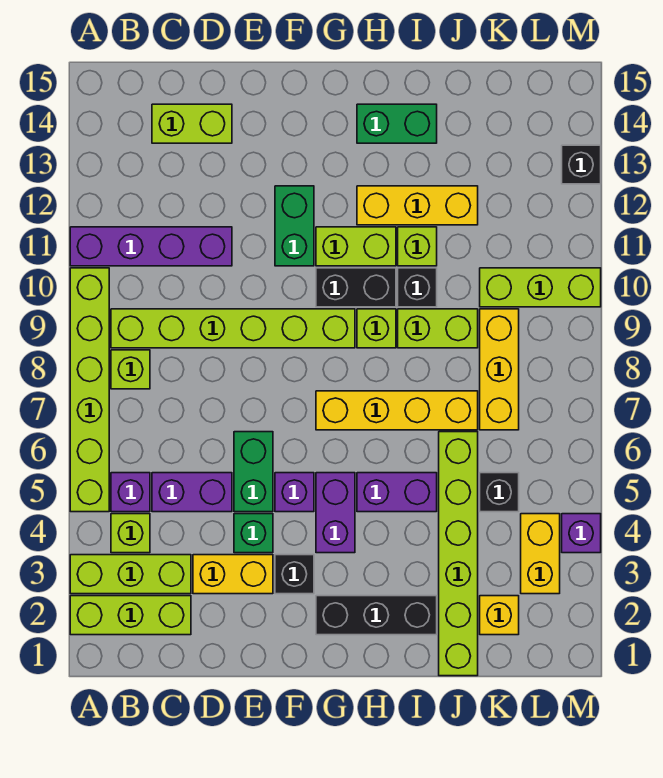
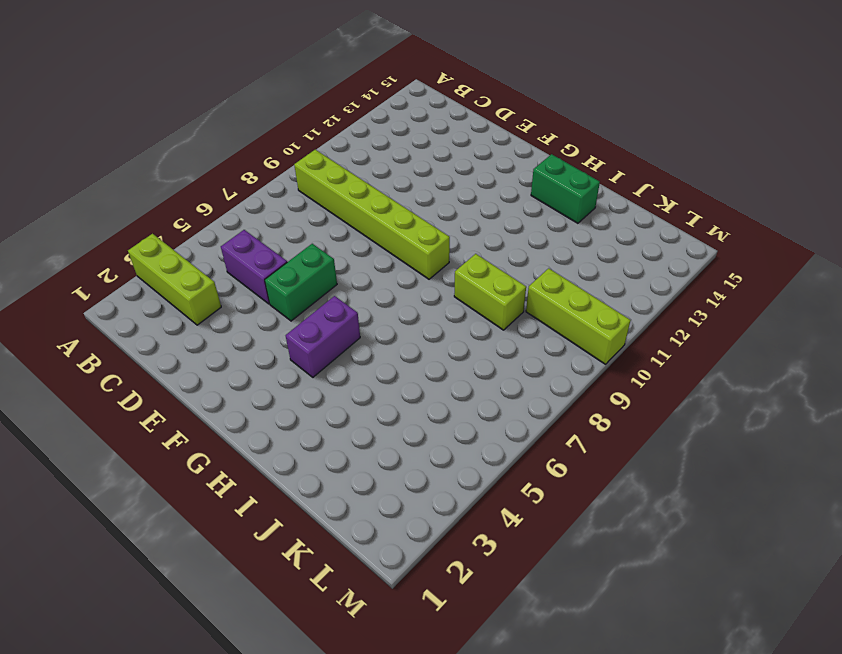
none -> lime 1x3 brick [70,596,191,635]
none -> lime 1x6 brick [70,268,109,512]
none -> purple 1x4 brick [70,227,232,266]
none -> lime 1x1 brick [111,514,150,553]

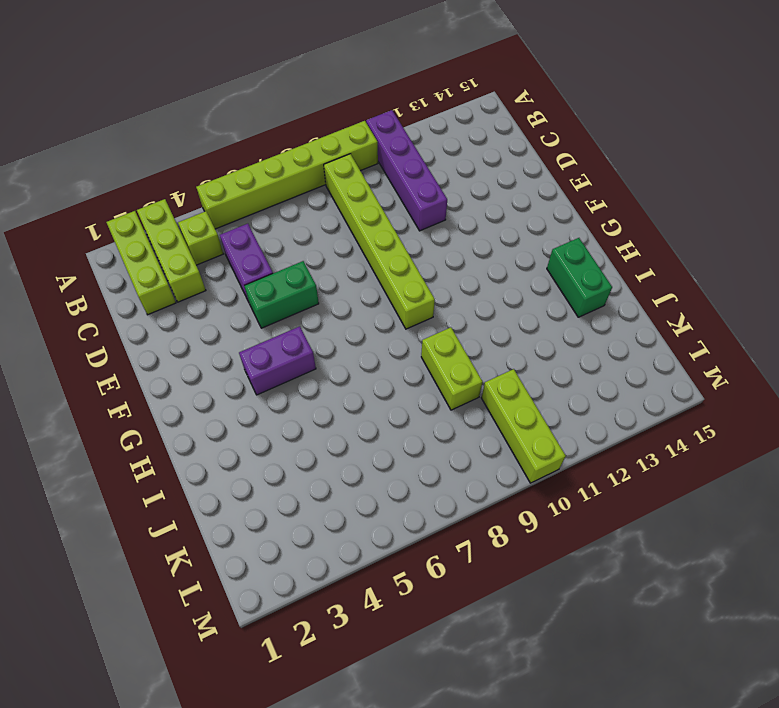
none -> purple 1x1 brick [111,473,150,512]
none -> lime 1x1 brick [111,350,150,389]
none -> lime 1x2 brick [152,104,232,143]
none -> yellow 1x2 brick [193,555,273,594]

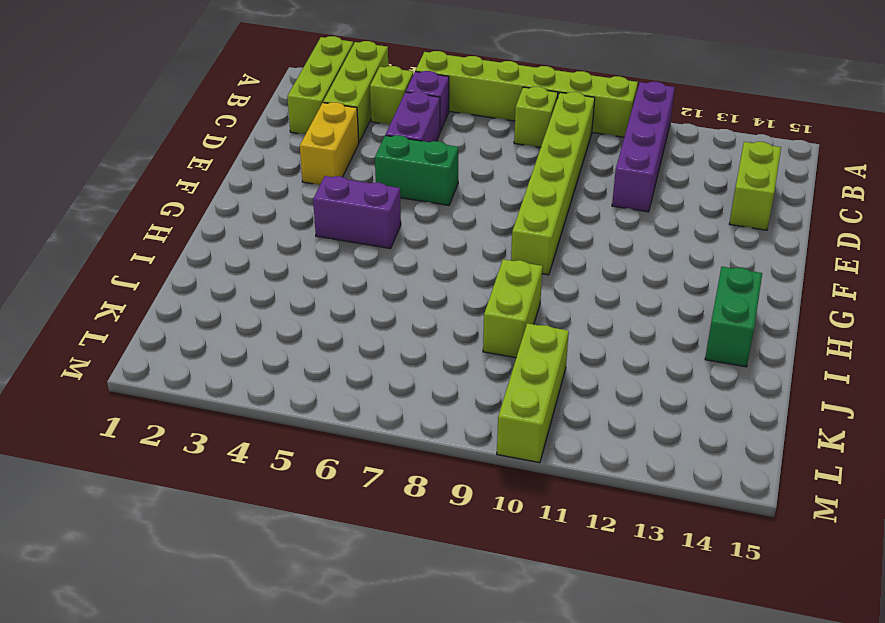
none -> green 1x1 brick [234,514,273,553]
none -> black 1x1 brick [275,555,314,594]
none -> purple 1x1 brick [275,473,314,512]
none -> green 1x2 brick [275,186,314,266]

